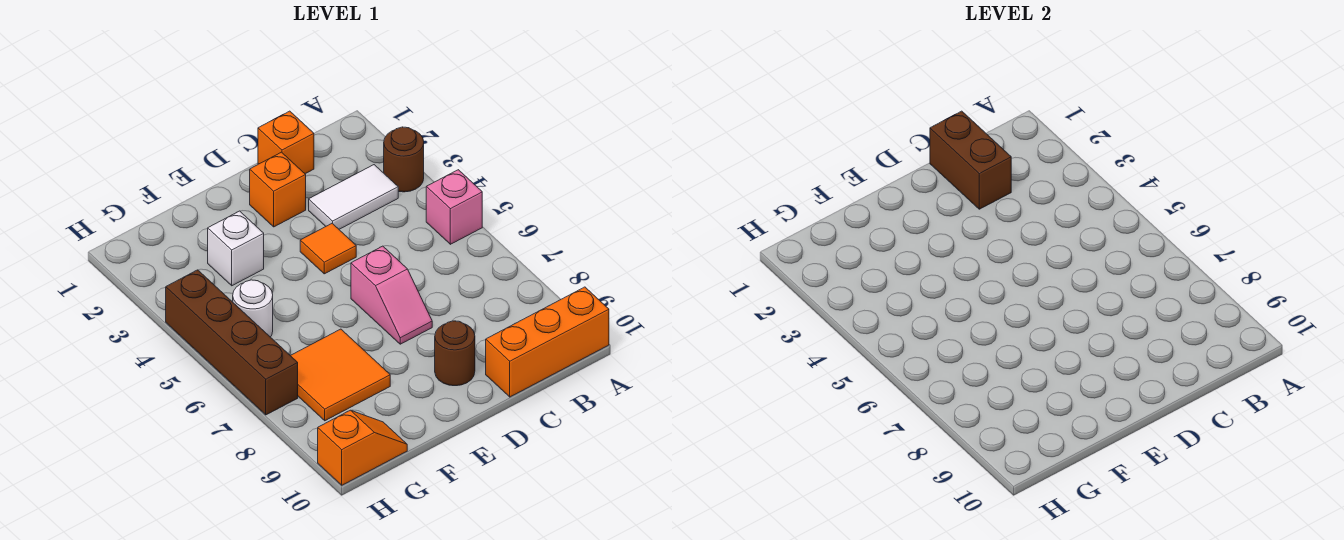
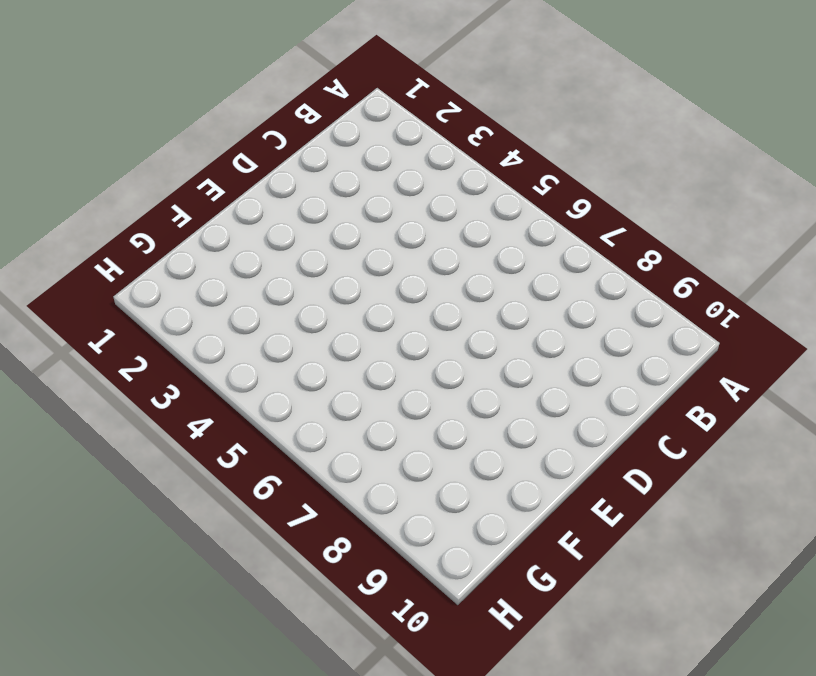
none -> brown 1x1 round brick [384,127,424,192]
none -> pink 1x1 brick [426,170,482,244]
none -> orange 1x3 brick [486,287,609,397]

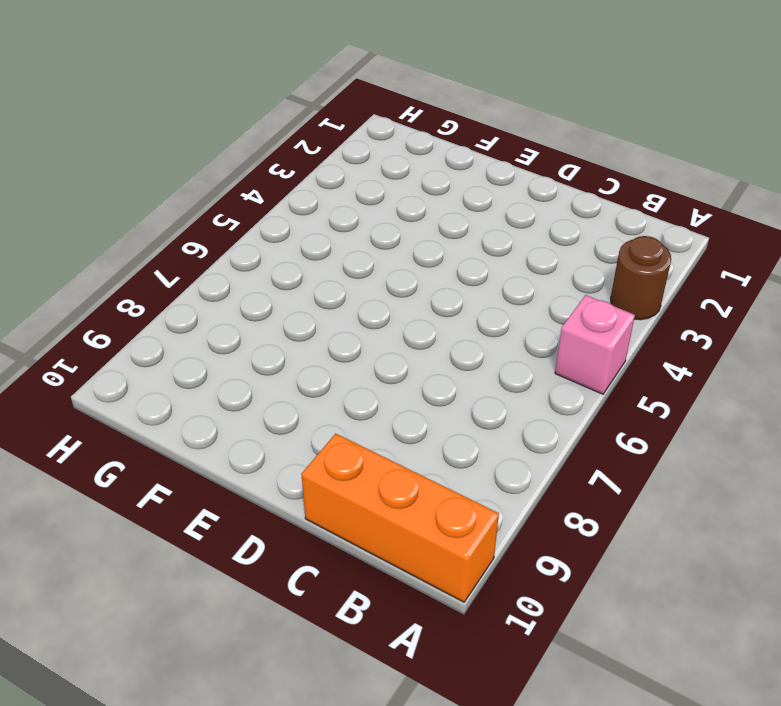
none -> white 1x2 tile [309,165,398,229]
none -> orange 1x1 brick [258,111,314,174]
none -> orange 1x1 brick [250,152,306,227]

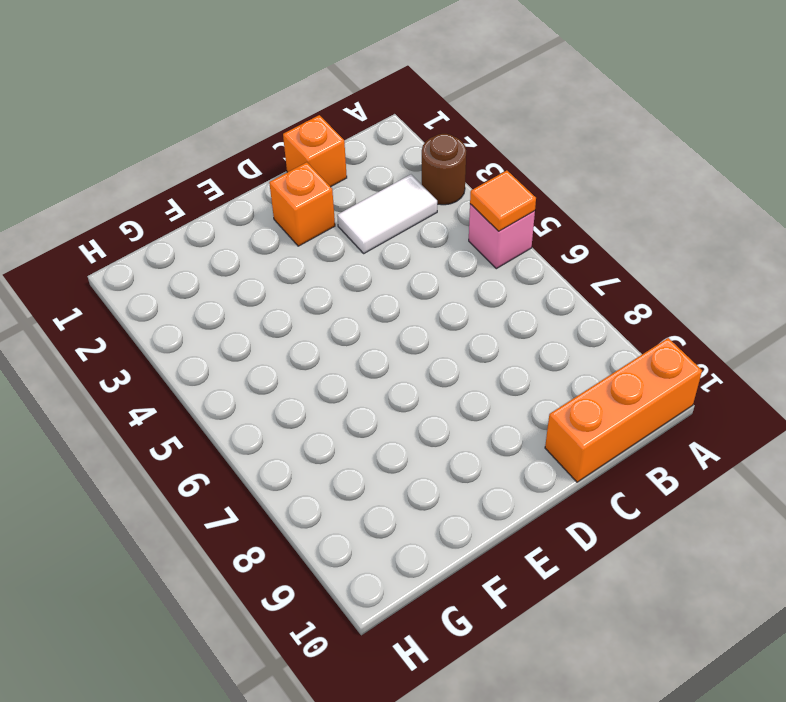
orange 1x1 tile [470,170,536,231] -> orange 1x1 tile moved to [300,223,356,274]
none -> pink 1x2 slope [351,246,432,344]
none -> brown 1x1 round brick [435,321,475,386]
none -> white 1x1 brick [208,211,264,286]

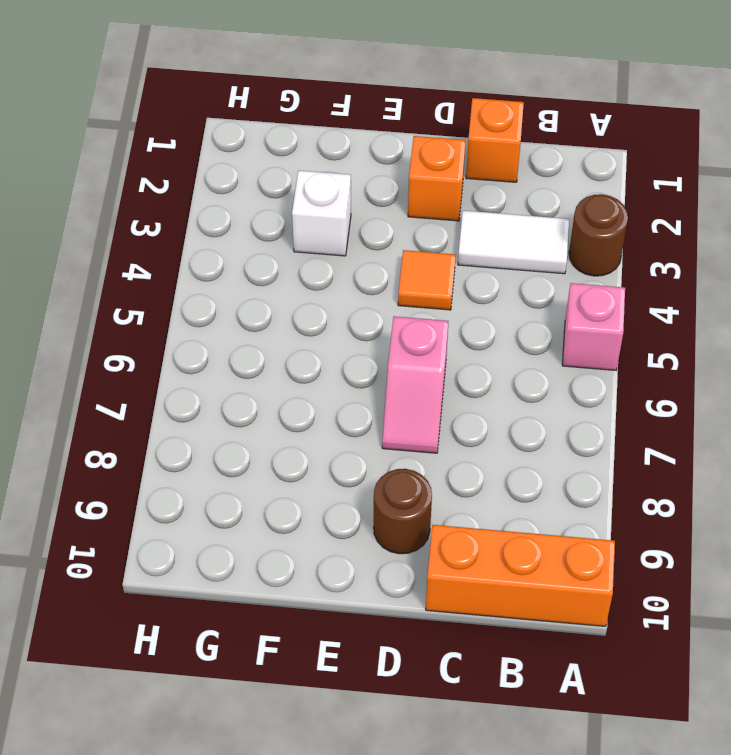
none -> orange 2x2 tile [290,329,390,421]
none -> white 1x1 round brick [233,280,273,337]
none -> orange 1x2 slope [318,410,407,485]

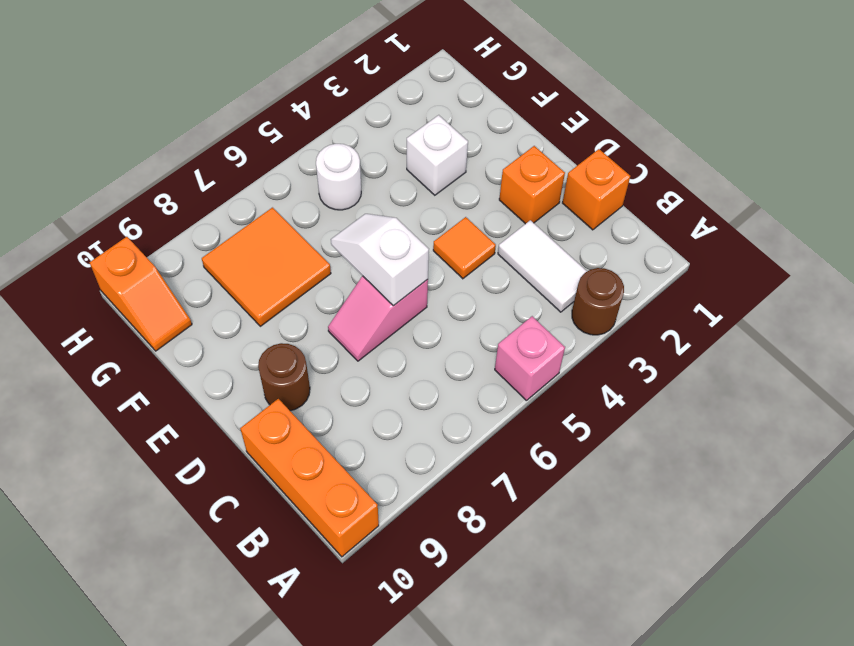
white 1x2 slope [331,214,429,306] -> none
none -> brown 1x4 brick [166,270,298,415]
none -> brown 1x2 brick [930,111,1011,209]

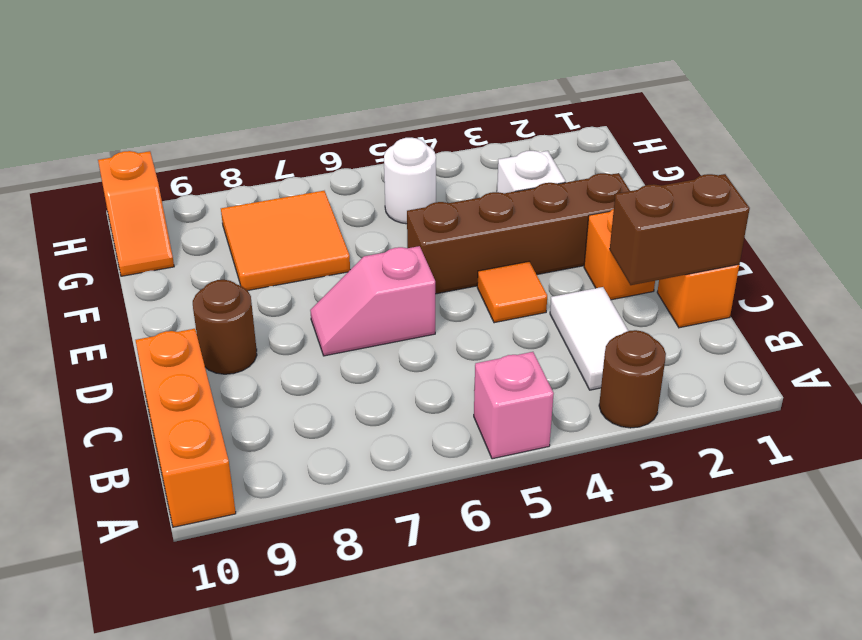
brown 1x4 brick [407,173,630,294] -> brown 1x4 brick moved to [166,270,298,415]

